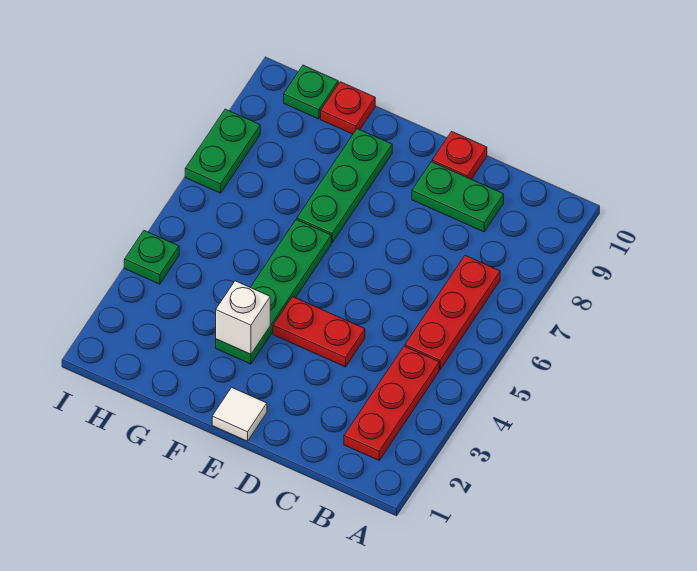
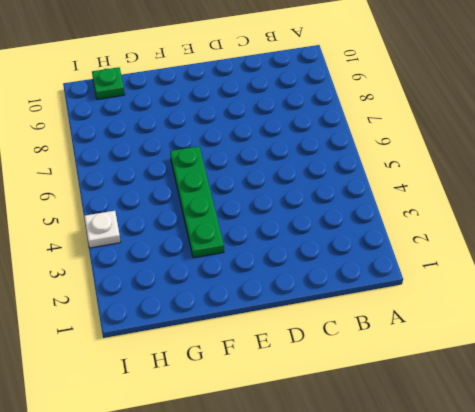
white 1x1 plate [84,211,121,248] -> green 1x1 plate [124,231,179,284]
none -> red 1x3 plate [344,346,439,460]
none -> red 1x3 plate [405,255,500,370]
none -> green 1x2 plate [412,162,504,232]

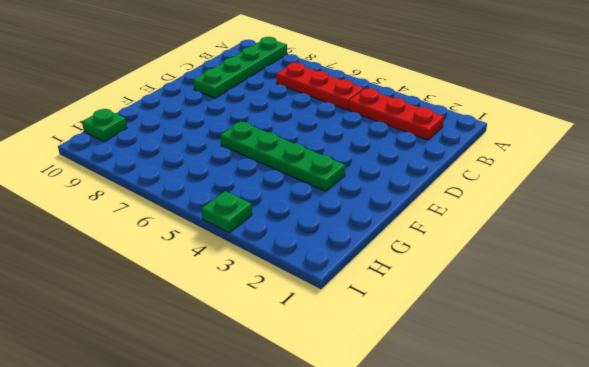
green 1x4 plate [193,37,287,98] -> green 1x2 plate [412,162,504,232]
none -> red 1x2 plate [273,297,365,367]
none -> red 1x1 plate [432,131,487,179]
none -> white 1x1 tile [212,388,267,441]

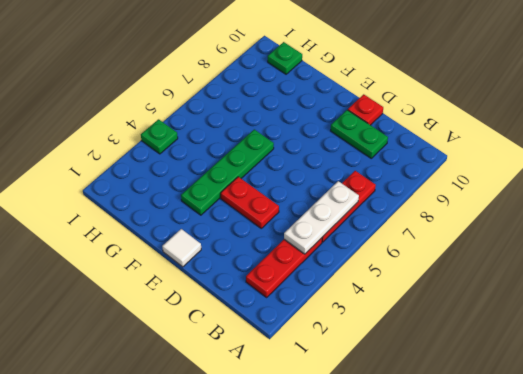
white 1x3 plate [284,181,359,254] -> none
none -> green 1x3 plate [297,129,392,243]
none -> red 1x1 plate [321,82,375,134]
none -> green 1x2 plate [185,109,260,193]

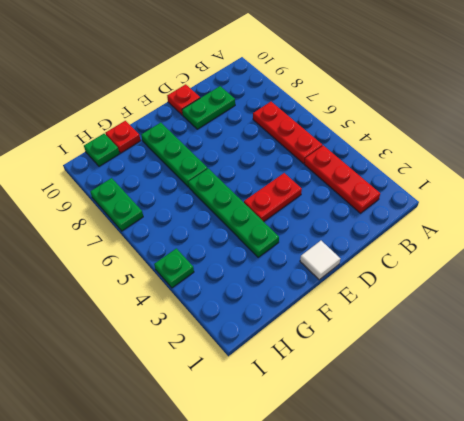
none -> white 1x1 brick [216,281,270,354]

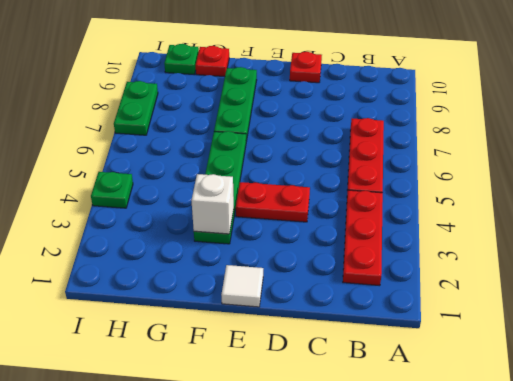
none -> green 1x2 plate [412,162,504,232]

